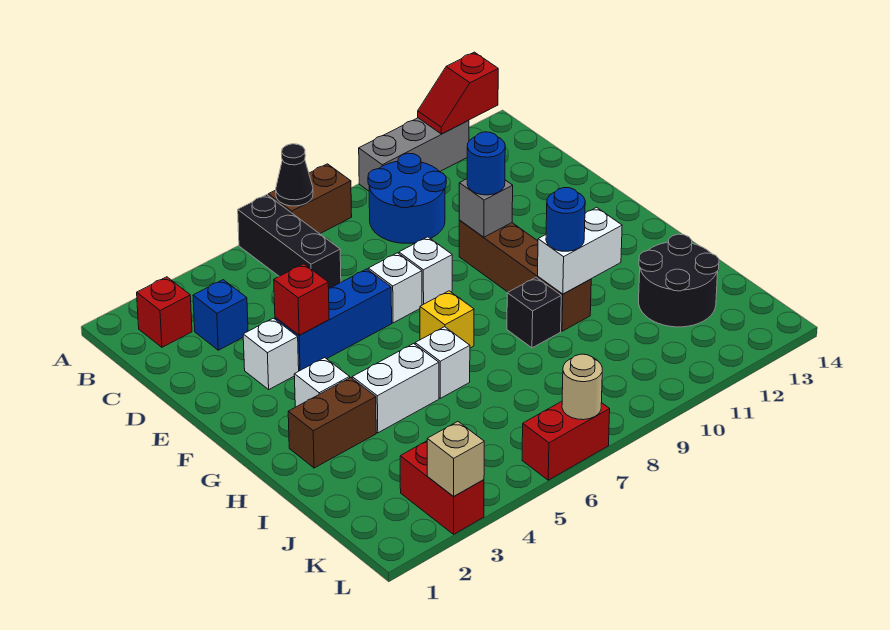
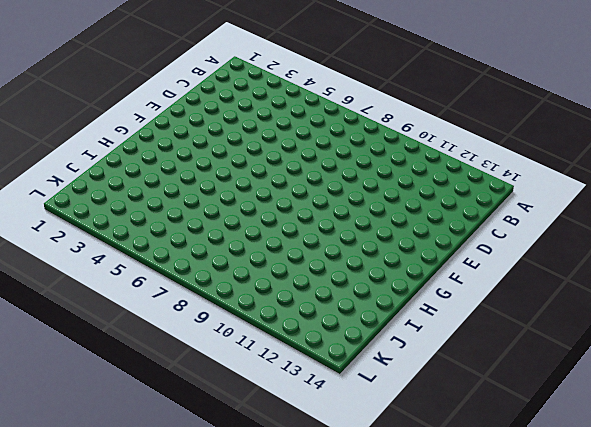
none -> black 1x3 brick [238,195,341,288]
none -> brown 1x2 brick [268,164,352,234]
none -> grey 1x3 brick [359,118,469,191]

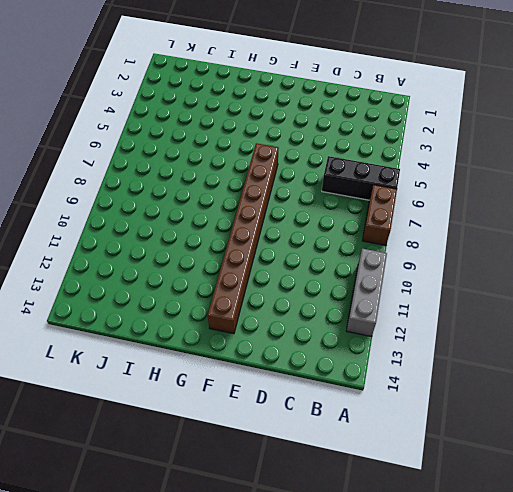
brown 1x8 brick [208,143,279,334] -> brown 1x4 brick [459,220,591,331]
none -> red 1x1 brick [137,277,192,347]
none -> blue 2x2 round brick [368,153,446,243]
none -> blue 1x1 brick [193,280,248,350]

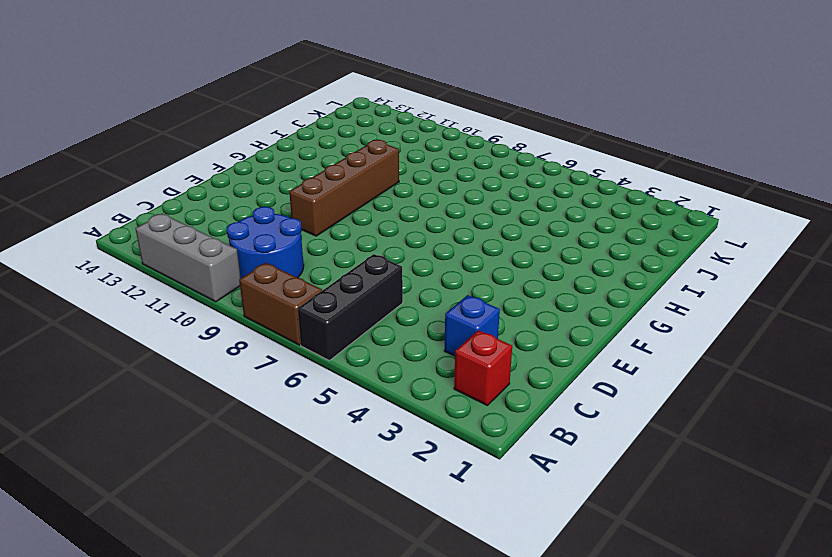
none -> white 1x1 brick [243,318,299,389]
none -> blue 1x3 brick [275,269,392,371]
none -> white 1x1 brick [368,253,422,323]

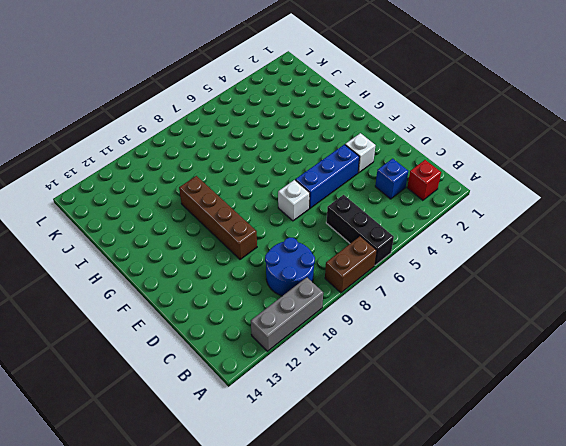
none -> white 1x1 brick [399,237,452,305]
none -> white 1x1 brick [294,358,350,407]
none -> yellow 1x1 brick [420,291,474,348]

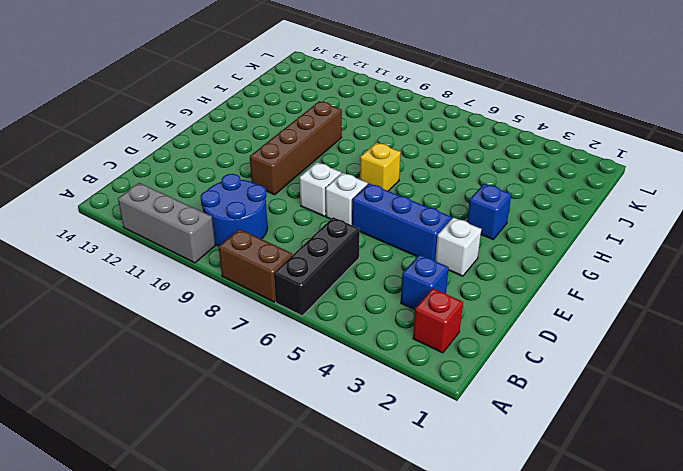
blue 1x1 brick [467,184,511,239] -> white 1x1 brick [294,358,350,407]
none -> brown 1x2 brick [288,378,376,468]
none -> white 1x2 brick [352,344,439,433]
none -> white 1x1 brick [415,327,470,398]

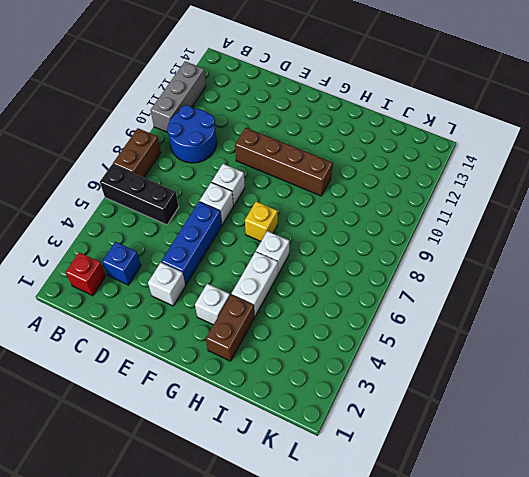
none -> black 1x1 brick [507,277,561,348]
none -> black 2x2 round brick [639,234,719,327]
none -> red 1x2 brick [400,441,484,534]

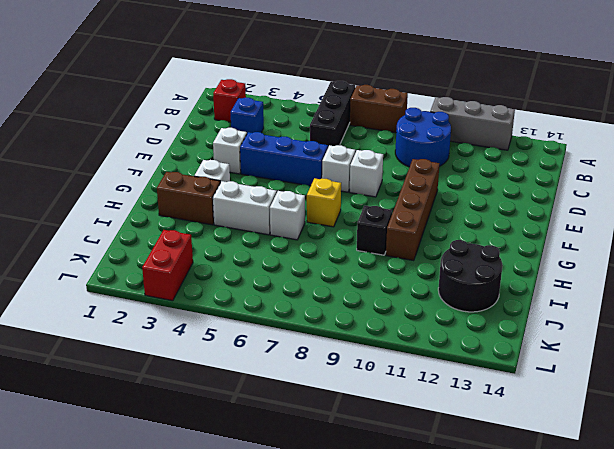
none -> red 1x2 brick [522,401,610,480]
none -> black 1x1 cone [276,144,313,206]
none -> red 1x2 slope [418,52,498,134]

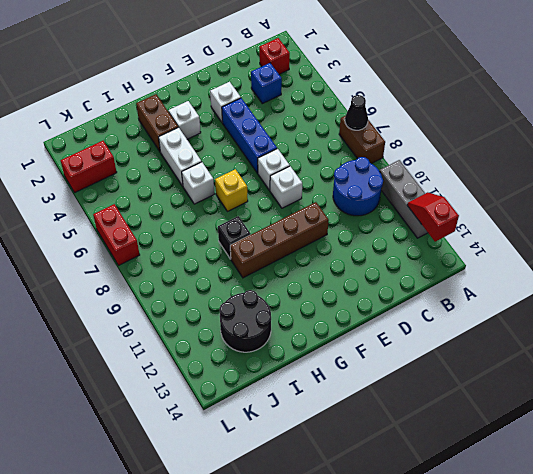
none -> black 1x3 brick [238,195,341,288]
none -> red 1x1 brick [274,264,329,335]
none -> grey 1x1 brick [459,179,513,237]

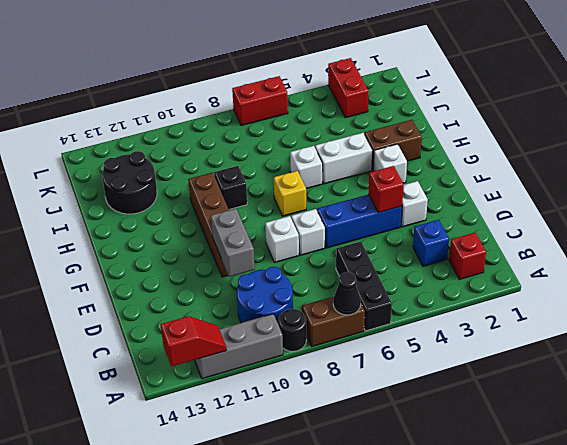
black 1x1 round brick [279,309,306,351] -> none
grey 1x2 brick [211,209,255,277] -> grey 1x1 brick [459,179,513,237]
none -> white 1x2 brick [538,207,622,294]
none -> tan 1x1 brick [427,422,484,497]
none -> tan 1x1 round brick [562,354,602,420]

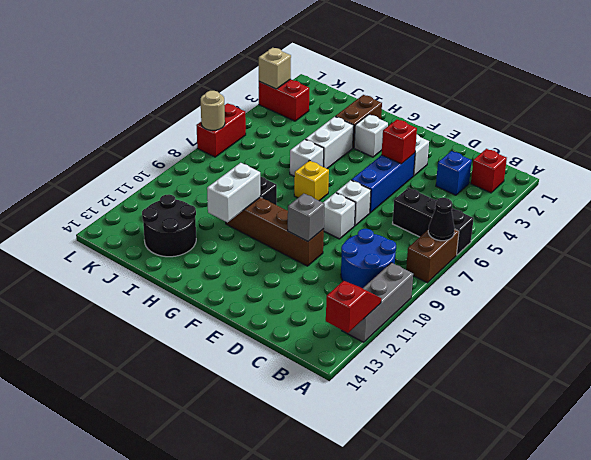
none -> blue 1x1 round brick [467,132,505,195]
none -> blue 1x1 round brick [546,188,585,251]

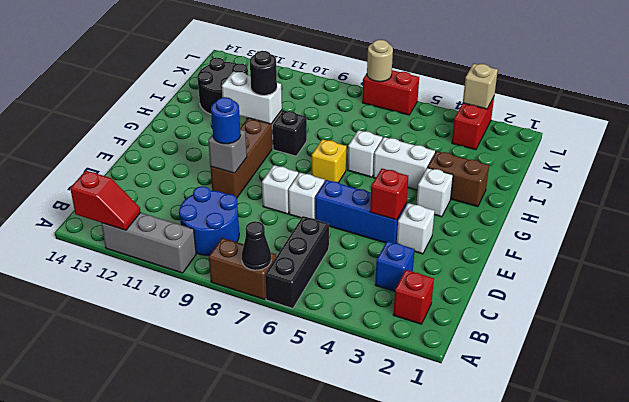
black 1x1 round brick [250,51,277,95] -> blue 1x1 round brick [546,188,585,251]

